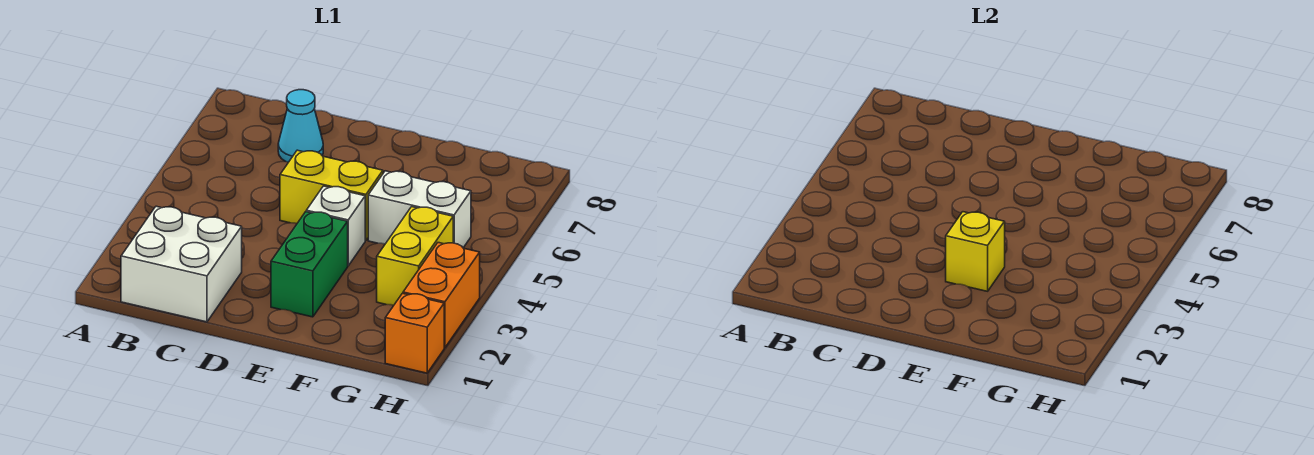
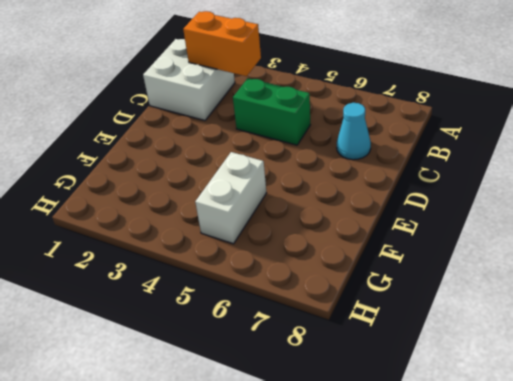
orange 1x2 brick [183,11,261,76] -> orange 1x2 brick moved to [403,243,480,348]
green 1x2 brick [233,78,310,145] -> green 1x2 brick moved to [271,212,348,317]
none -> yellow 1x2 brick [280,150,383,240]
none -> white 1x1 brick [306,186,365,266]

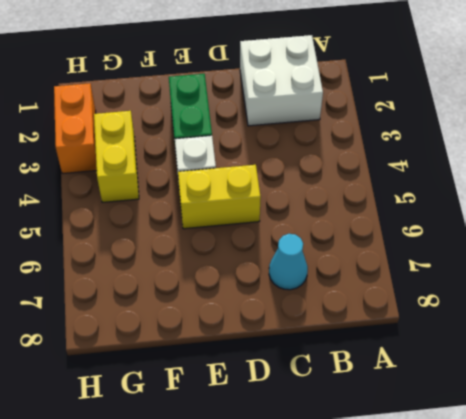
none -> white 1x2 brick [368,171,471,248]
none -> orange 1x1 brick [385,293,444,373]

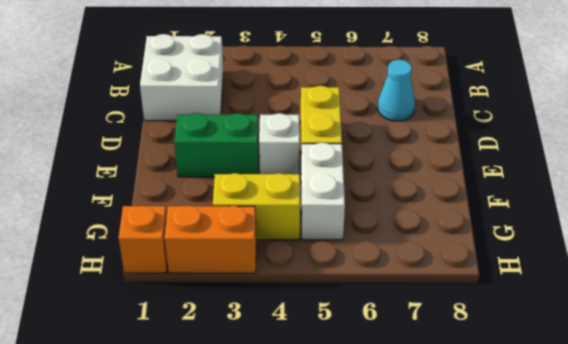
none -> yellow 1x1 brick [946,212,1005,291]

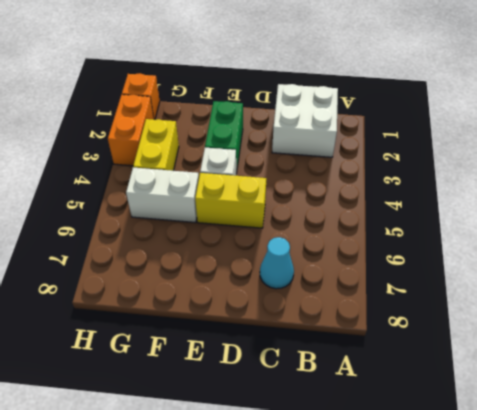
none -> yellow 1x1 brick [946,212,1005,291]

